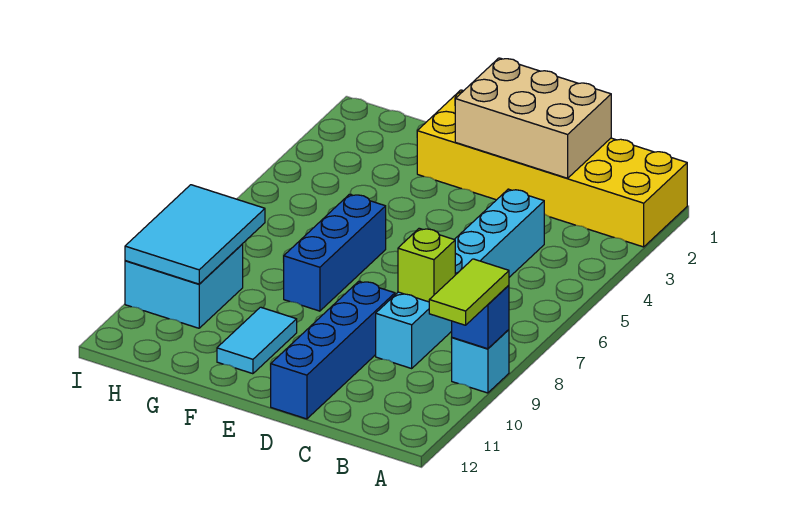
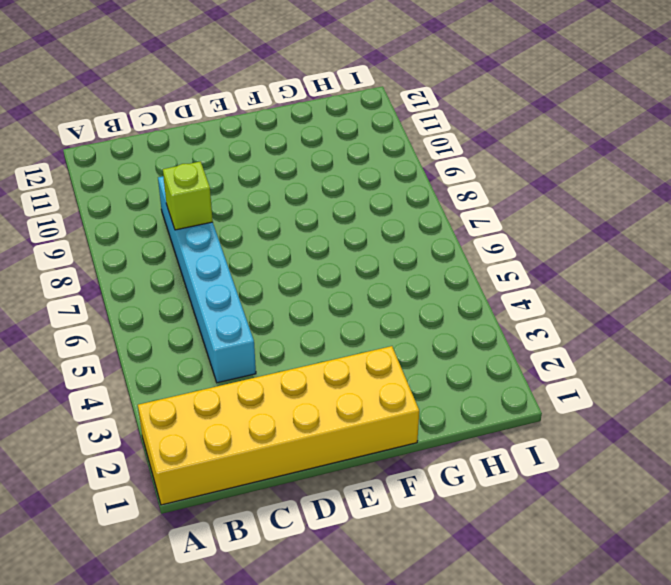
none -> cyan 1x1 brick [452,330,509,393]
none -> blue 1x4 brick [271,281,395,419]
none -> blue 1x3 brick [284,194,386,311]

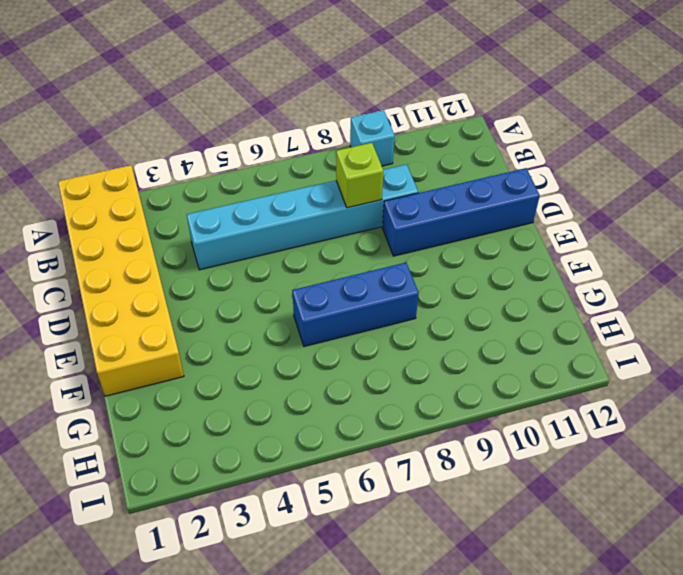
none -> cyan 1x2 tile [217,307,297,374]
none -> cyan 2x2 brick [125,244,243,328]
none -> blue 1x1 brick [452,285,509,349]

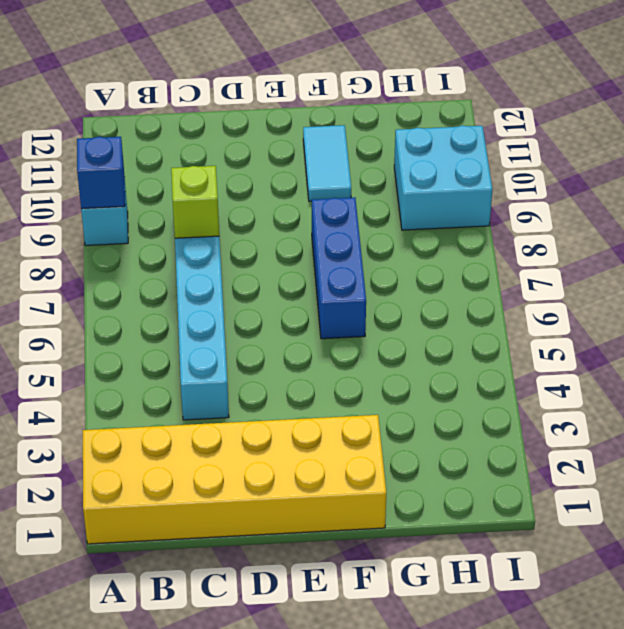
none -> blue 1x4 brick [271,281,395,419]
none -> tan 2x3 brick [455,58,611,178]
none -> cyan 2x3 tile [125,185,265,284]

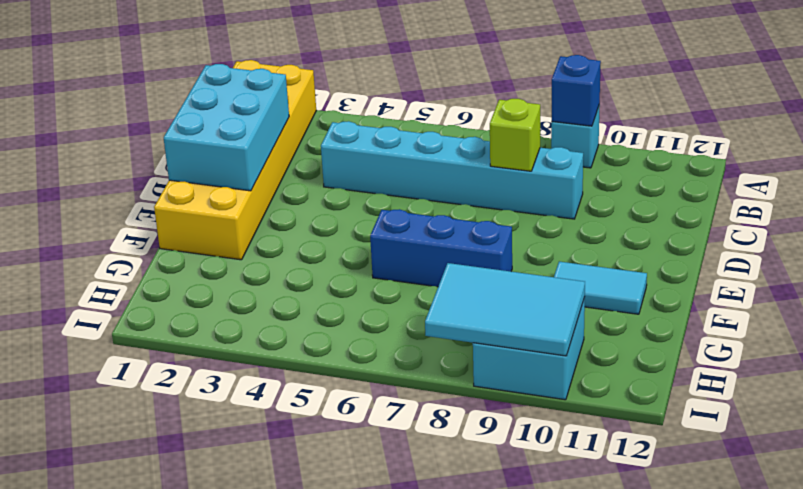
cyan 2x3 brick [164,64,289,191] -> tan 2x3 brick [455,58,611,178]
none -> blue 1x4 brick [271,281,395,419]
none -> lime 1x2 tile [429,259,509,325]

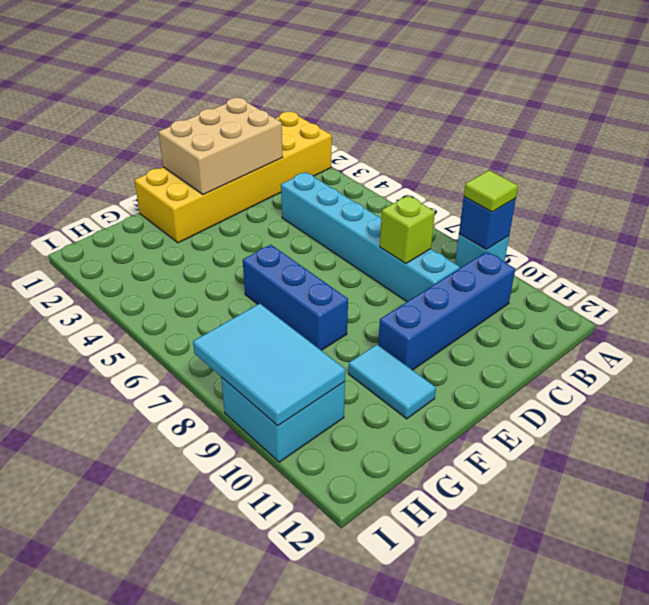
lime 1x1 tile [464,170,518,212] -> lime 1x2 tile [429,259,509,325]
blue 1x4 brick [378,252,515,370] -> blue 1x4 brick turned to [271,281,395,419]

